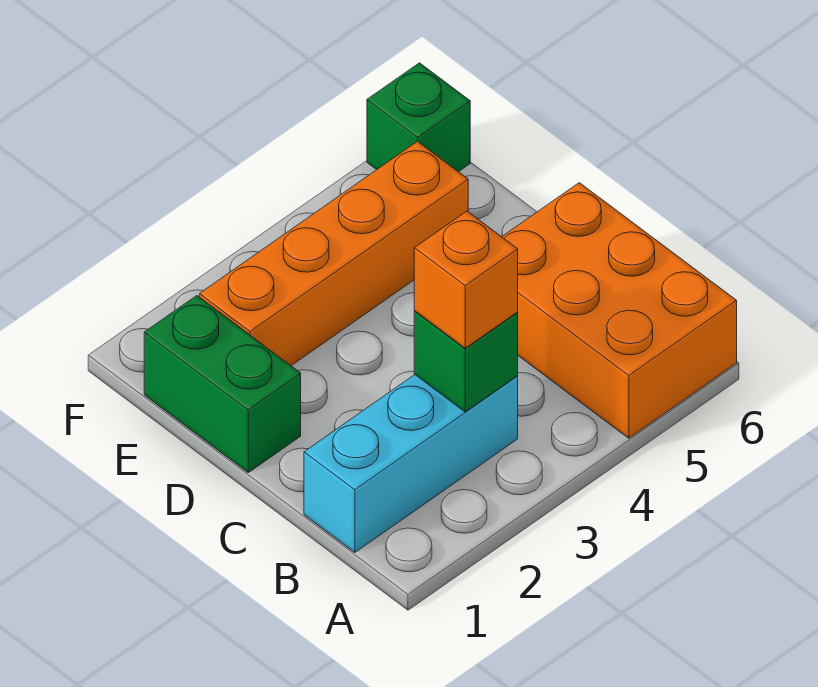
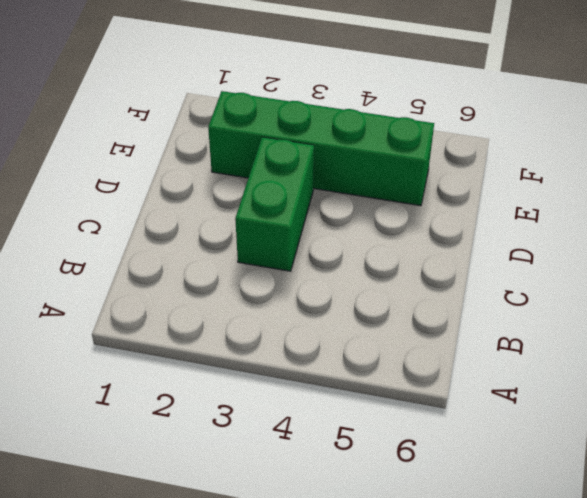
green 1x2 brick [235,137,314,271] -> green 1x2 brick moved to [144,296,301,473]
green 1x4 brick [208,91,434,206] -> orange 1x4 brick [199,141,468,366]
none -> orange 2x3 brick [502,183,737,438]
none -> cyan 1x3 brick [304,375,518,552]

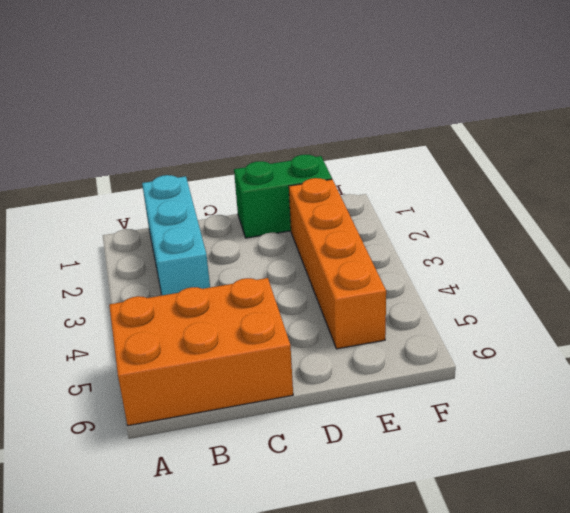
none -> green 1x1 brick [367,63,470,172]
none -> green 1x1 brick [414,311,518,412]

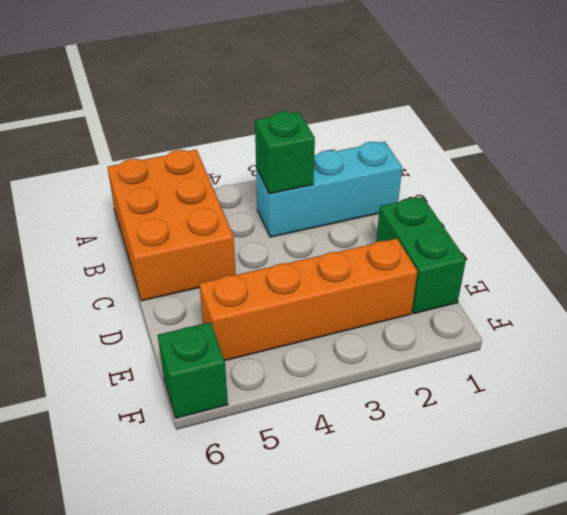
none -> orange 1x1 brick [414,211,518,348]

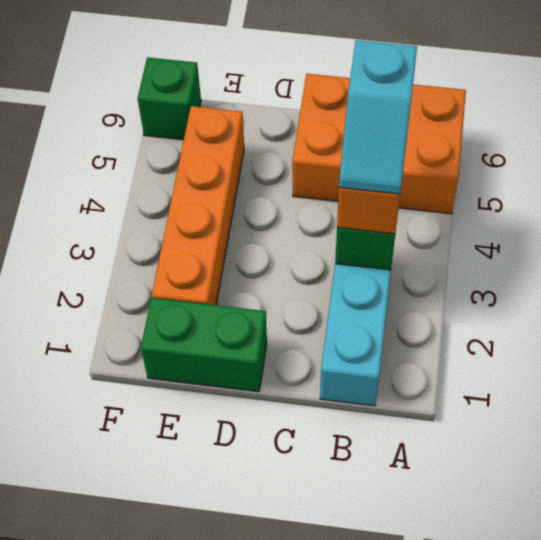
cyan 1x2 slope [339,40,417,194] -> none

